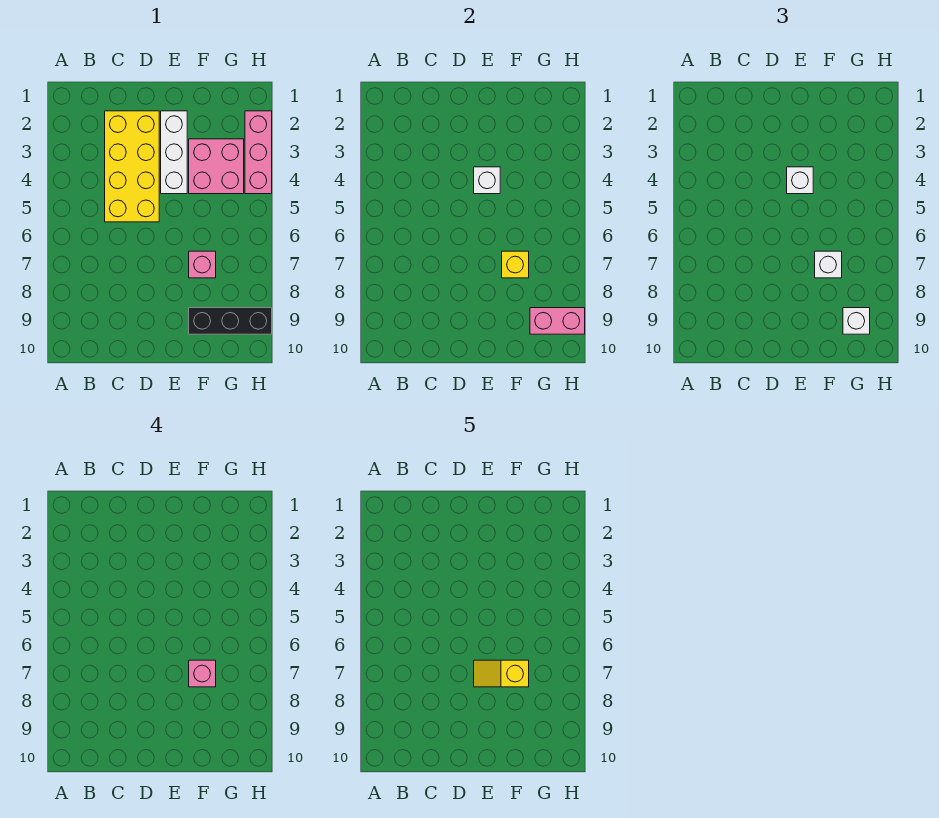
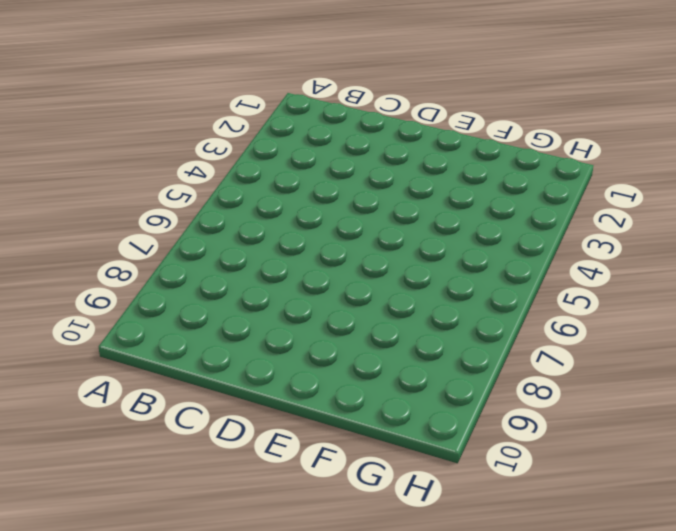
none -> yellow 2x4 brick [105,111,159,222]
none -> white 1x3 brick [161,111,187,194]
none -> pink 2x2 brick [189,139,244,194]

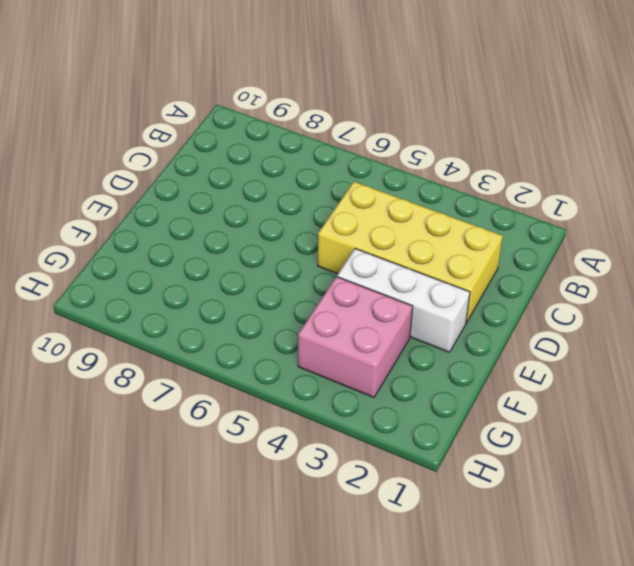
none -> pink 1x1 brick [189,251,216,278]
none -> black 1x3 brick [189,308,272,334]
none -> pink 1x3 brick [245,111,272,194]

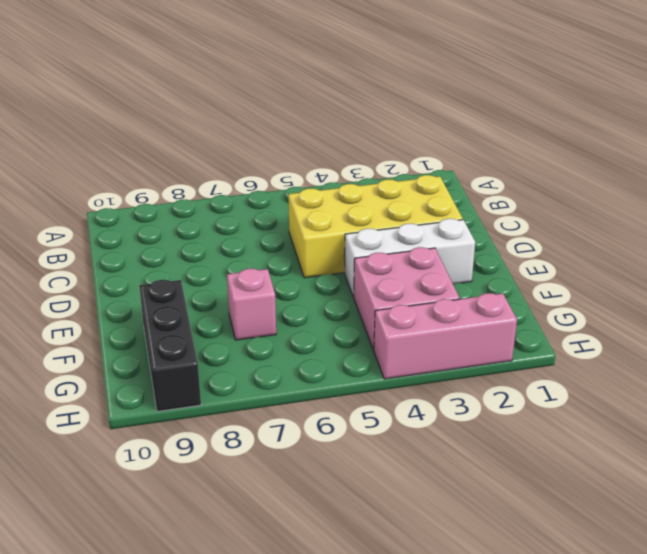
none -> white 1x1 brick [474,167,500,194]
none -> yellow 1x1 brick [502,251,529,278]
none -> pink 1x2 brick [530,308,585,334]

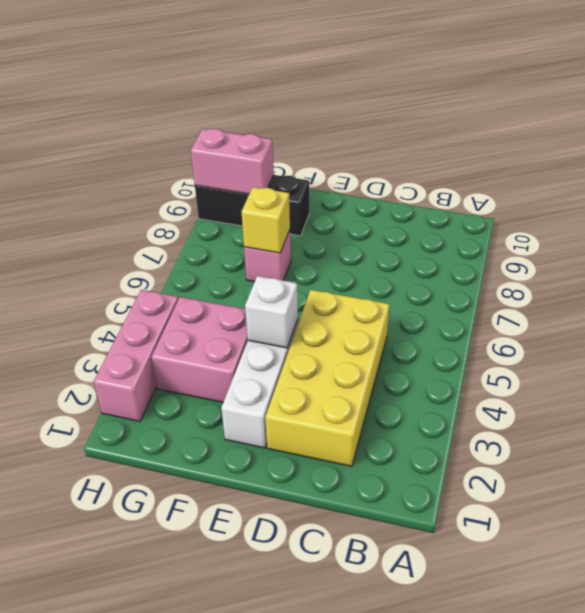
none -> white 1x1 brick [787,167,813,194]
none -> white 1x1 brick [815,251,842,278]
none -> white 1x1 brick [843,308,870,334]

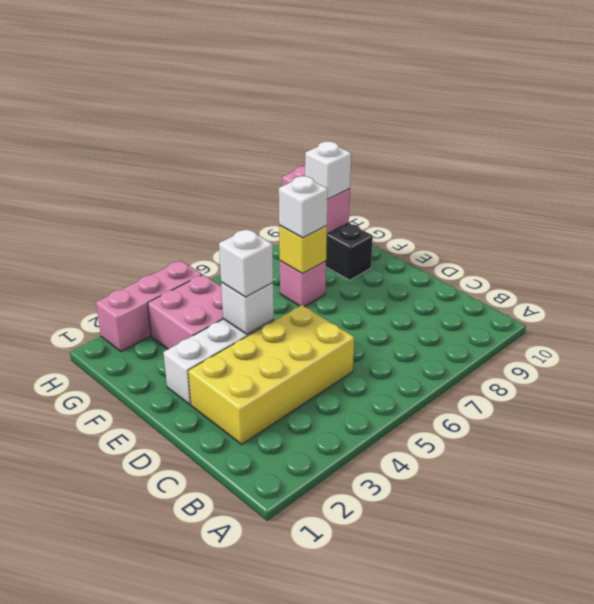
none -> pink 1x1 brick [189,660,216,687]
none -> yellow 1x2 slope [474,660,529,687]

